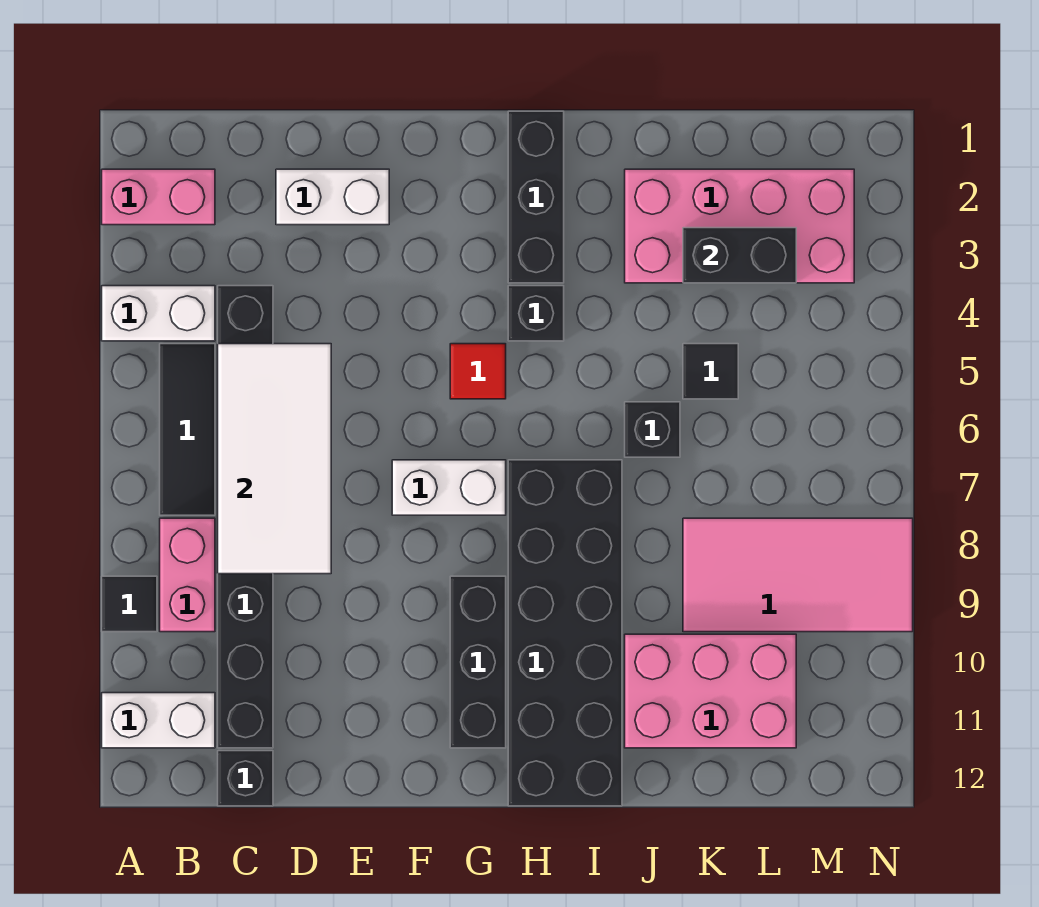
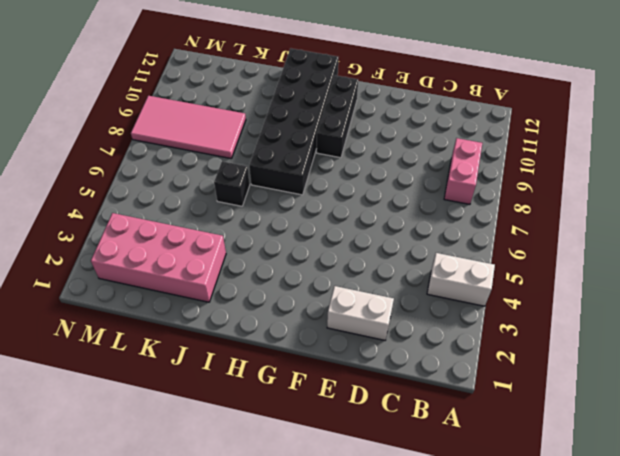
none -> pink 1x2 brick [102,169,215,225]
none -> black 1x1 tile [102,576,157,632]
none -> white 1x2 brick [102,693,215,748]

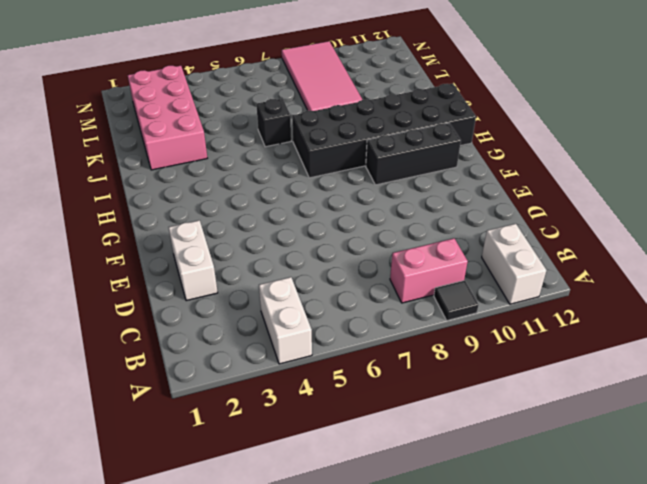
none -> pink 1x2 brick [102,169,215,225]
none -> black 1x3 tile [160,344,215,515]
none -> black 1x8 brick [218,286,273,748]

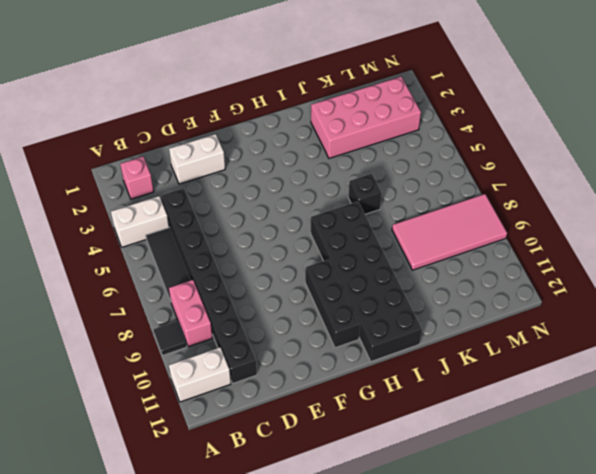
pink 1x1 brick [120,157,154,199] -> pink 1x2 brick [102,169,215,225]
none -> black 1x1 brick [218,751,273,806]
none -> white 1x2 brick [392,460,506,515]
none -> red 1x1 tile [450,344,506,399]

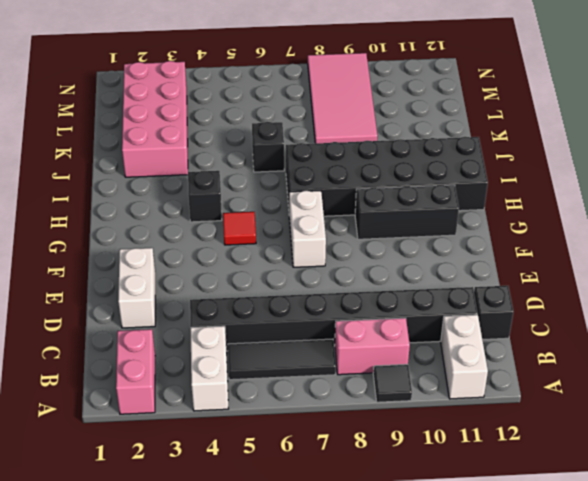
none -> black 1x3 brick [508,111,564,283]
none -> pink 2x3 brick [625,634,796,748]
none -> black 1x1 tile [683,344,738,399]

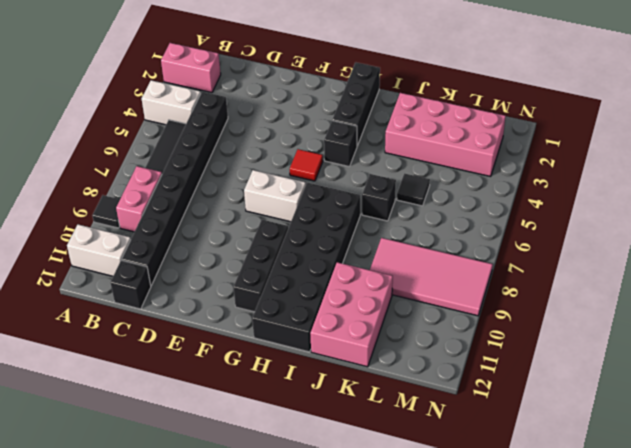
pink 2x3 brick [310,262,393,367] -> pink 2x3 brick turned to [625,634,796,748]
none -> white 1x2 brick [276,169,389,225]
none -> white 2x4 tile [218,344,331,574]
none -> black 1x2 brick [683,228,796,283]

